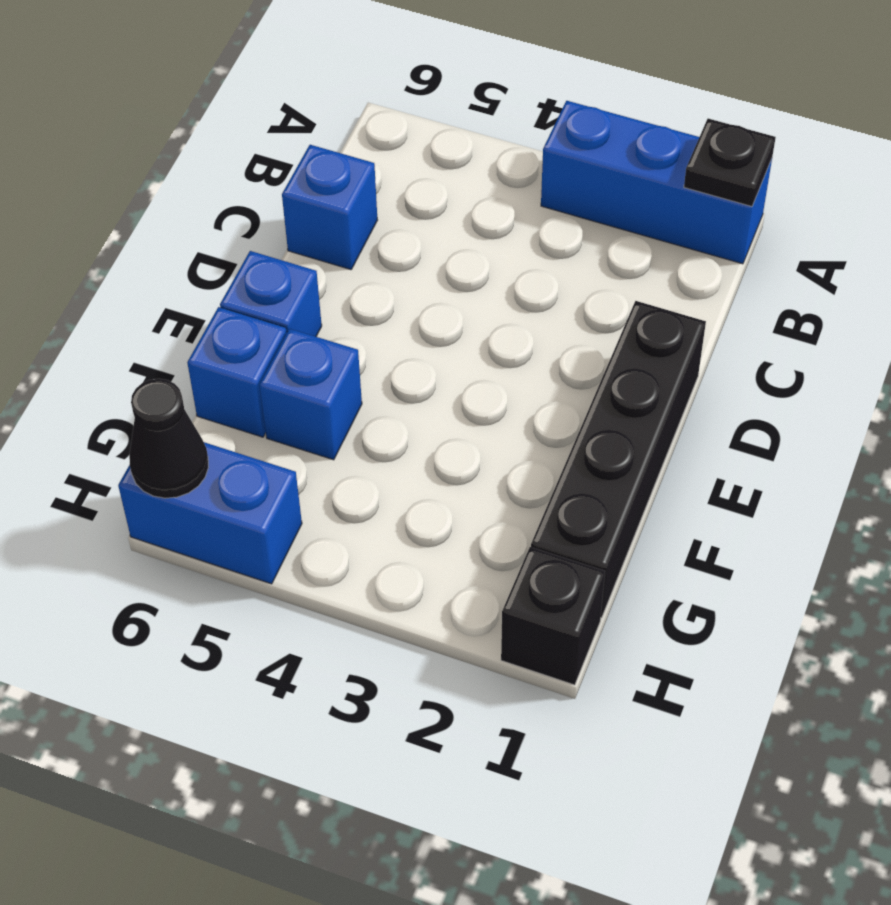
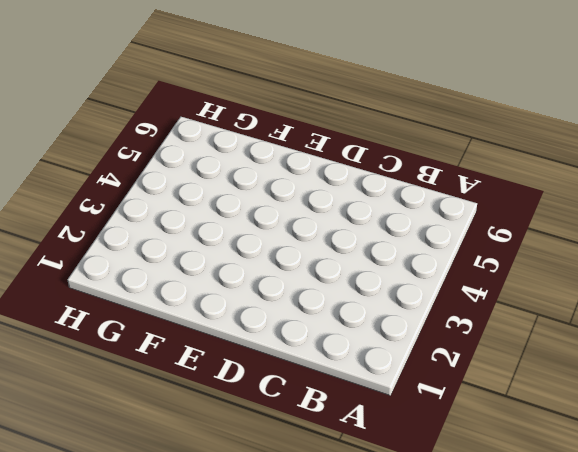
none -> blue 1x3 brick [541,101,772,264]
none -> blue 1x1 brick [282,145,377,270]

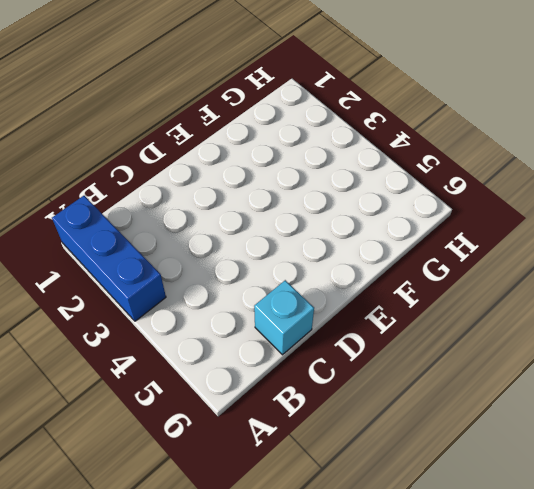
cyan 1x1 brick [254,280,314,355] -> blue 1x1 brick [282,145,377,270]
none -> black 1x4 brick [531,301,706,618]
none -> blue 1x1 brick [220,251,322,337]

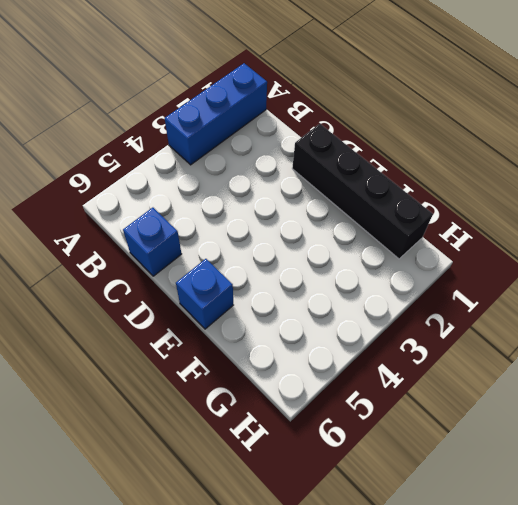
none -> blue 1x1 brick [259,329,362,460]
none -> blue 1x1 brick [187,307,287,437]

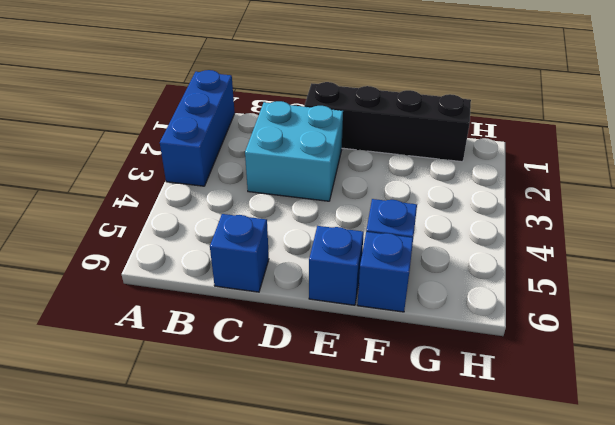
cyan 2x2 brick [245,101,343,201] -> none
none -> black 1x1 brick [501,547,605,685]
none -> blue 1x2 brick [118,442,302,584]

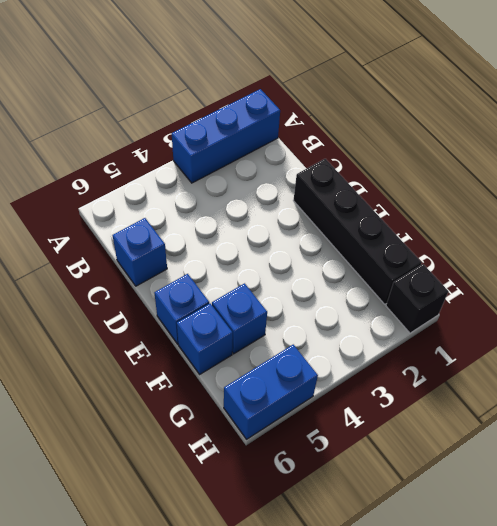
none -> black 1x1 plate [684,119,776,206]
none -> black 1x1 cone [129,379,208,498]

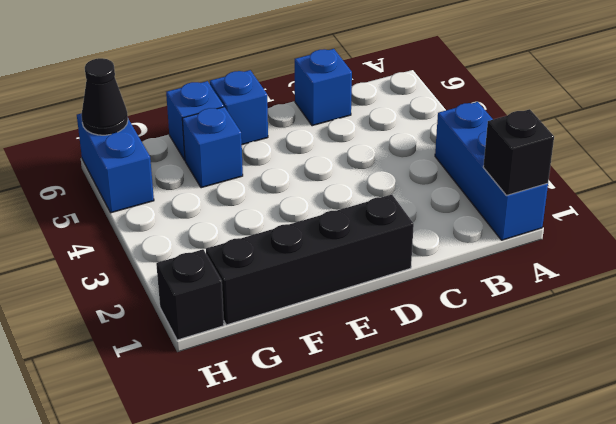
black 1x1 brick [483,109,554,195] -> black 1x1 plate [684,119,776,206]

